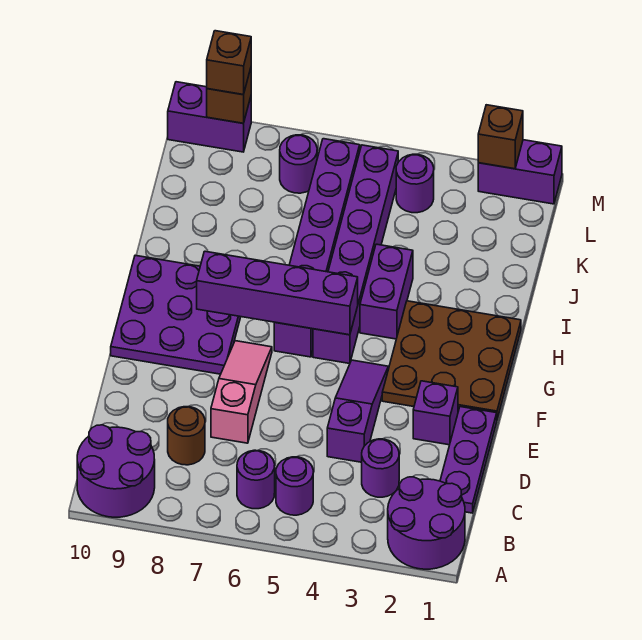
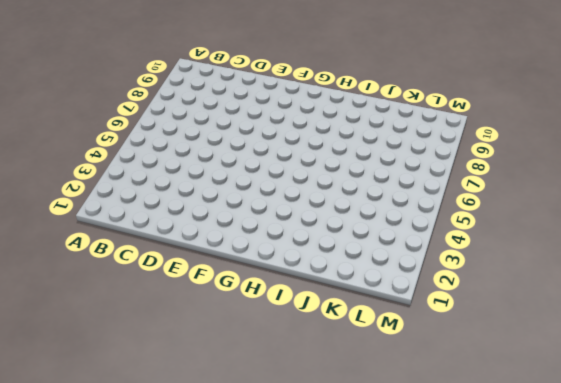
none -> purple 2x2 round brick [388,477,465,569]
none -> purple 2x2 round brick [77,425,155,517]
none -> purple 1x1 round brick [276,457,313,515]

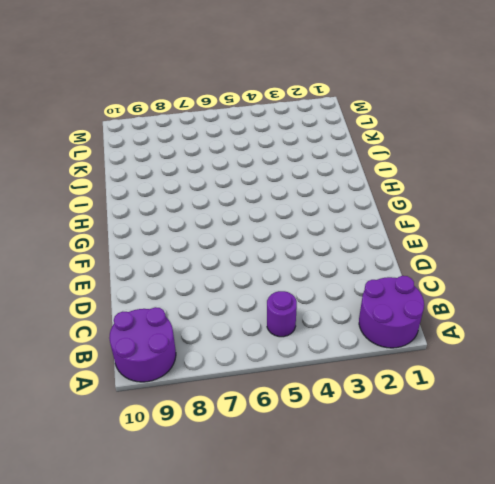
none -> purple 1x1 round brick [237,450,275,509]
none -> purple 1x3 plate [440,407,497,513]
none -> purple 1x1 round brick [362,439,399,497]

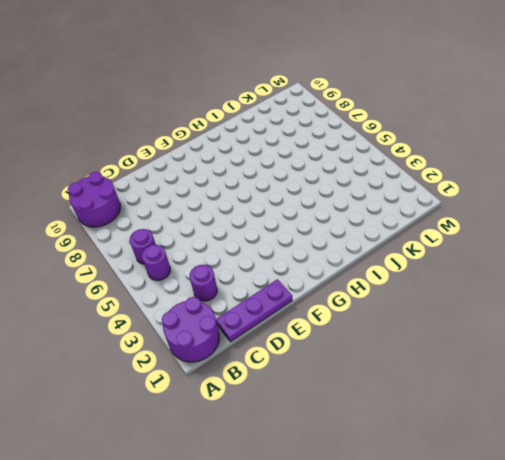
none -> brown 1x1 round brick [168,407,205,465]
none -> purple 1x3 slope [327,360,388,462]
none -> pink 1x3 slope [211,341,272,443]

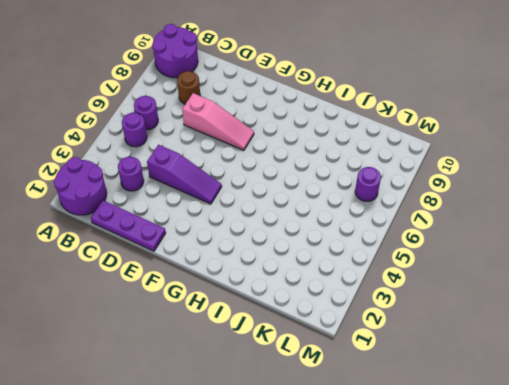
none -> purple 1x1 brick [413,381,458,445]
none -> brown 3x3 plate [382,301,521,419]
none -> purple 3x3 plate [111,255,241,374]

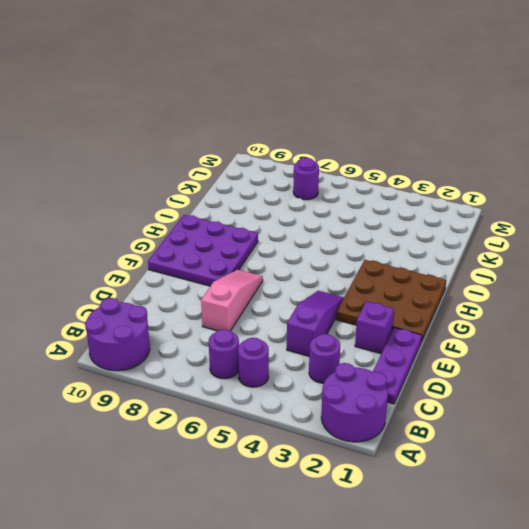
none -> brown 1x1 round brick [168,407,205,465]
none -> purple 1x6 brick [313,145,398,364]
none -> purple 1x6 brick [274,139,360,357]

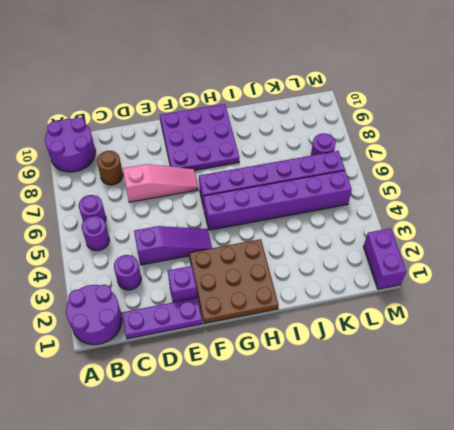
none -> purple 1x2 brick [360,244,413,339]
none -> purple 1x1 round brick [396,154,434,213]
none -> purple 1x2 brick [168,82,251,152]

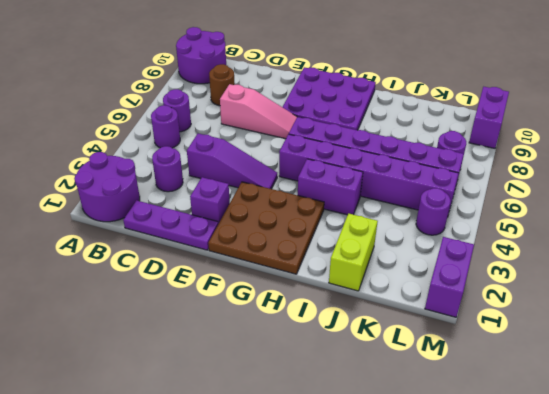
lime 1x2 brick [329,214,378,291] -> none
none -> purple 1x4 brick [197,251,358,335]
none -> brown 1x1 brick [478,105,523,169]
none -> brown 1x1 brick [207,68,251,123]

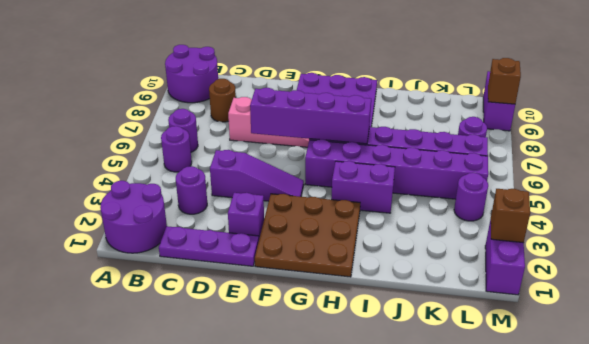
purple 1x4 brick [250,88,371,144] -> purple 1x4 brick turned to [197,251,358,335]
none -> brown 1x1 brick [207,31,251,95]

